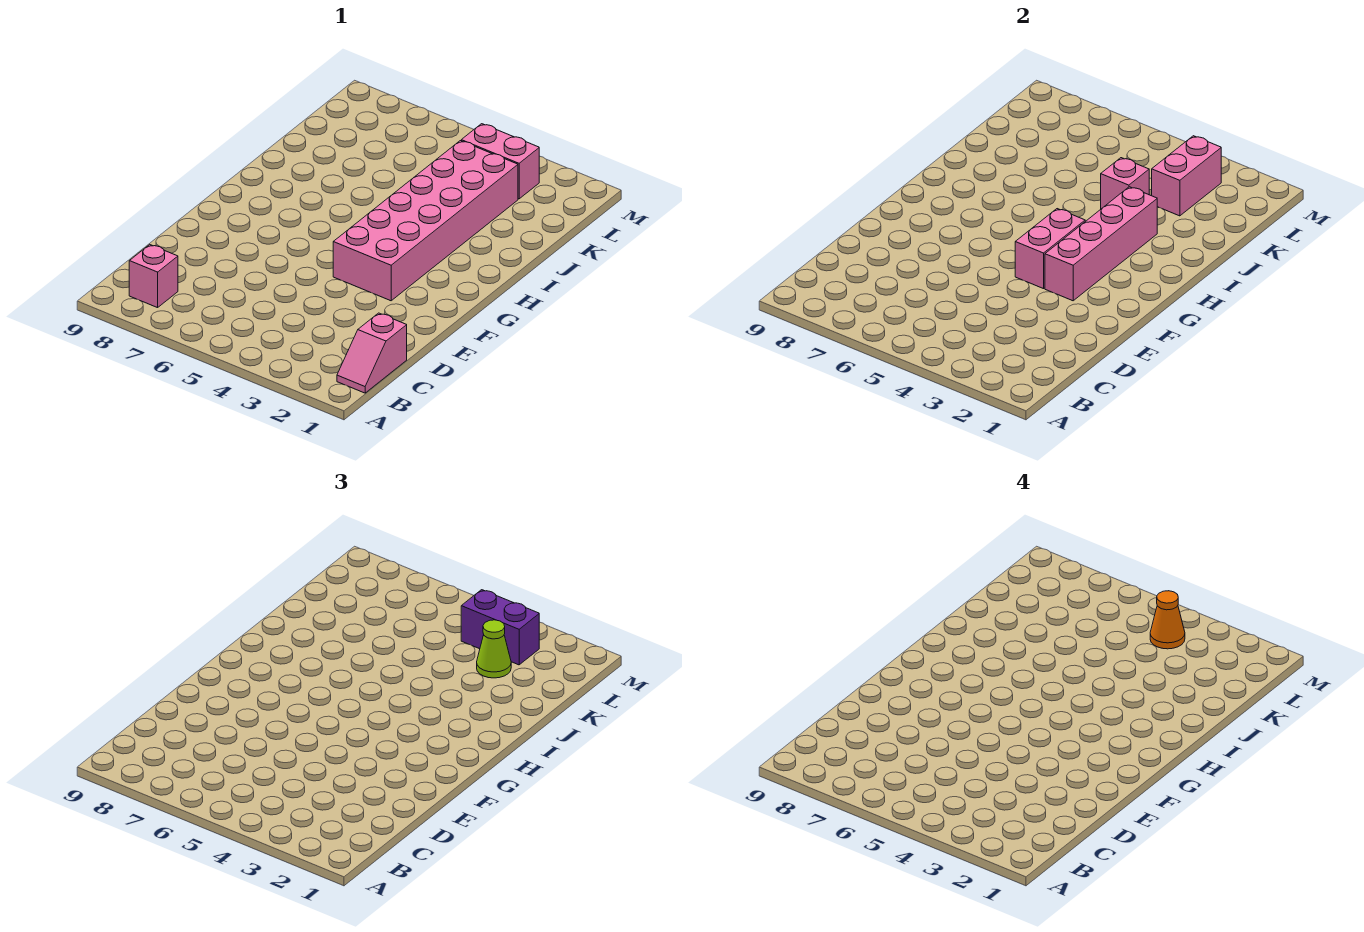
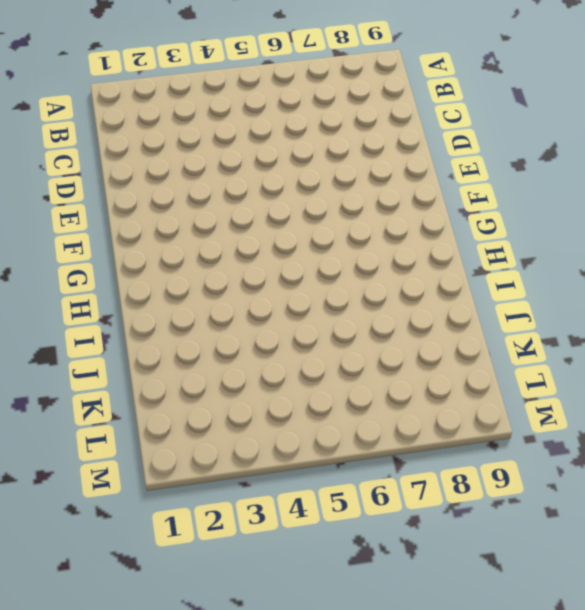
none -> pink 1x2 slope [337,313,407,393]
none -> pink 1x1 brick [129,245,178,308]

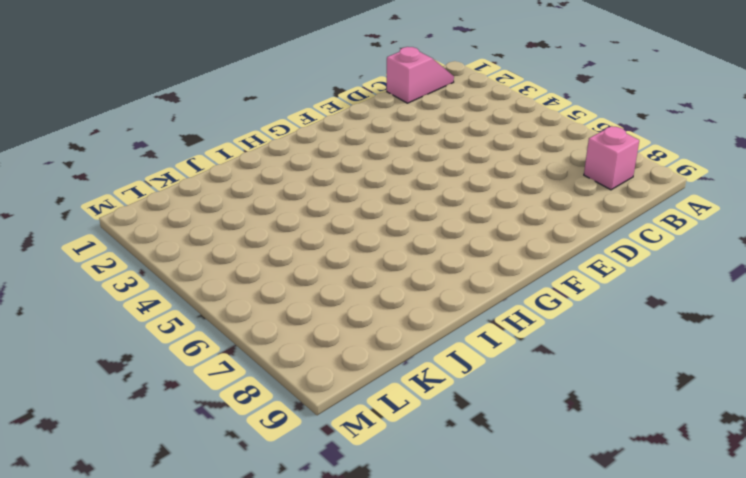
none -> pink 2x6 brick [333,141,518,301]
none -> pink 1x2 brick [461,124,539,199]

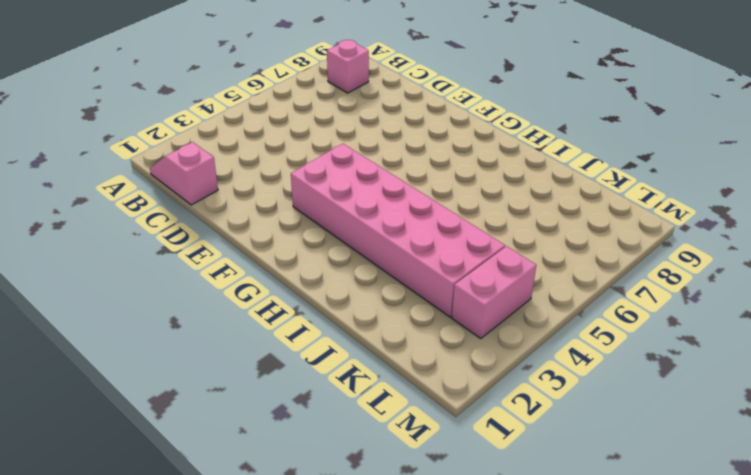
none -> pink 1x4 brick [1045,187,1157,301]
none -> pink 1x2 brick [1015,209,1085,289]

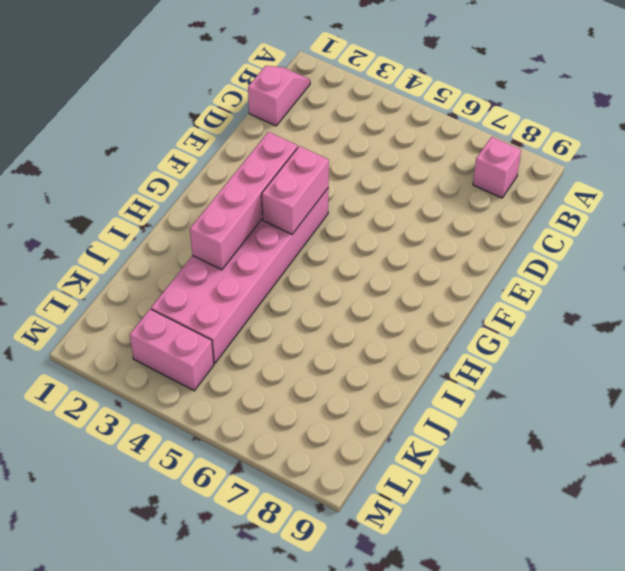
none -> pink 1x1 brick [1101,158,1149,209]
none -> pink 1x2 brick [1151,136,1221,216]

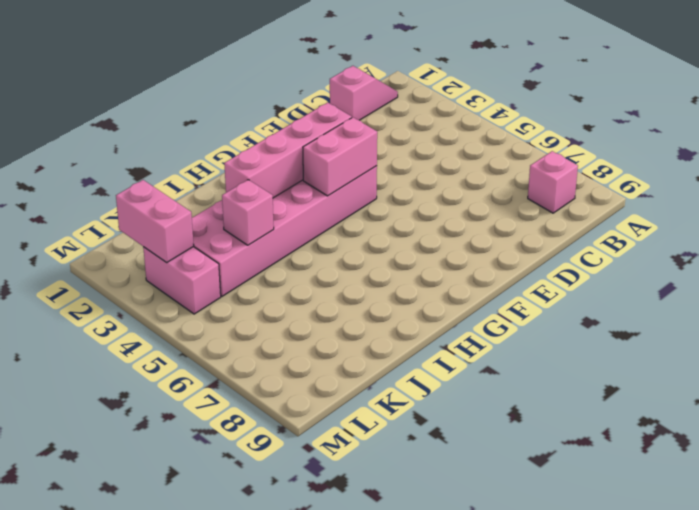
pink 1x2 brick [116,180,194,263] -> pink 1x2 brick turned to [1151,136,1221,216]
none -> lime 1x1 cone [477,620,511,678]
none -> purple 1x2 brick [461,590,539,665]

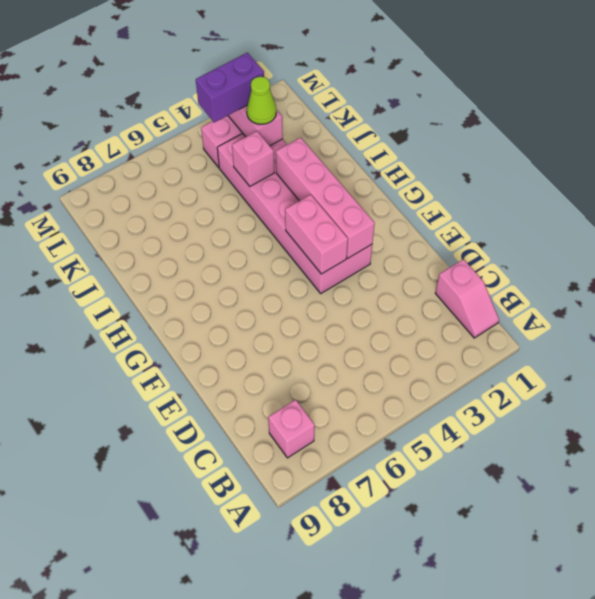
none -> orange 1x1 cone [1150,591,1185,649]

